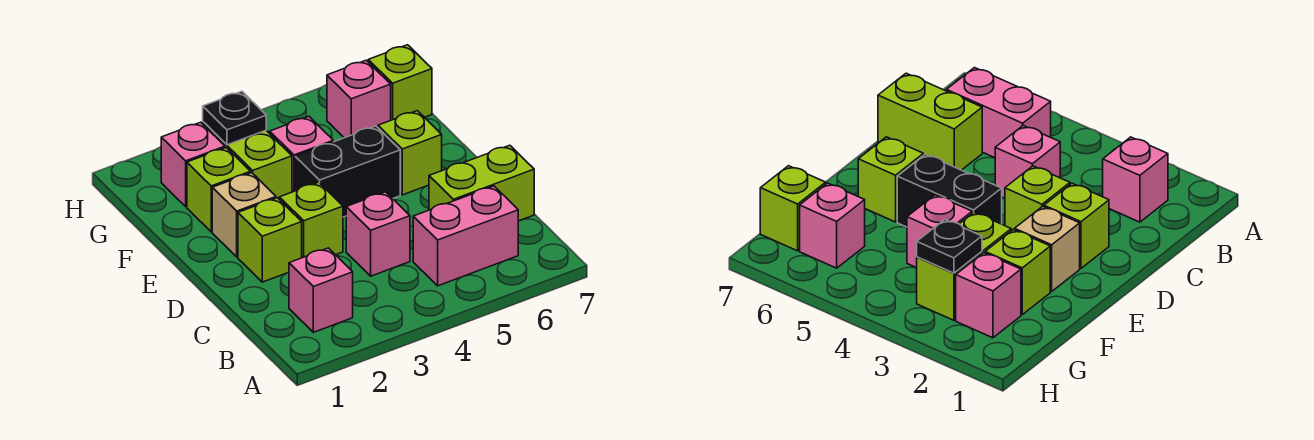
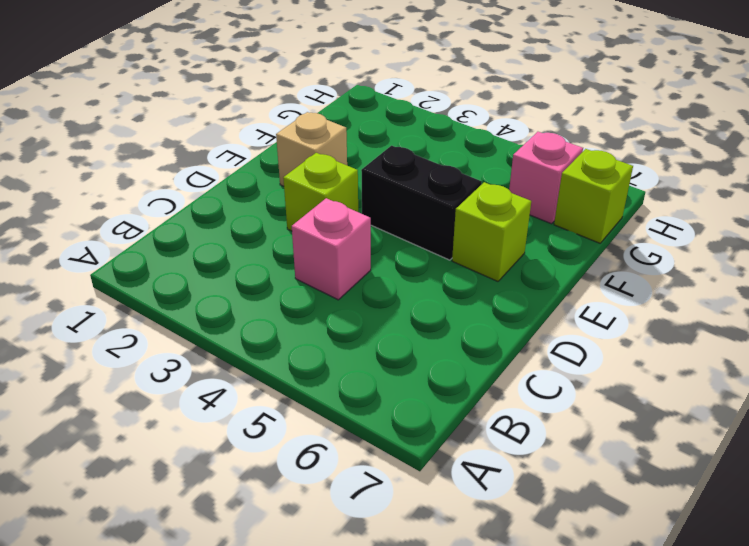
none -> pink 1x1 brick [289,248,353,332]
none -> pink 1x2 brick [413,186,518,286]
none -> lime 1x2 brick [429,145,534,221]

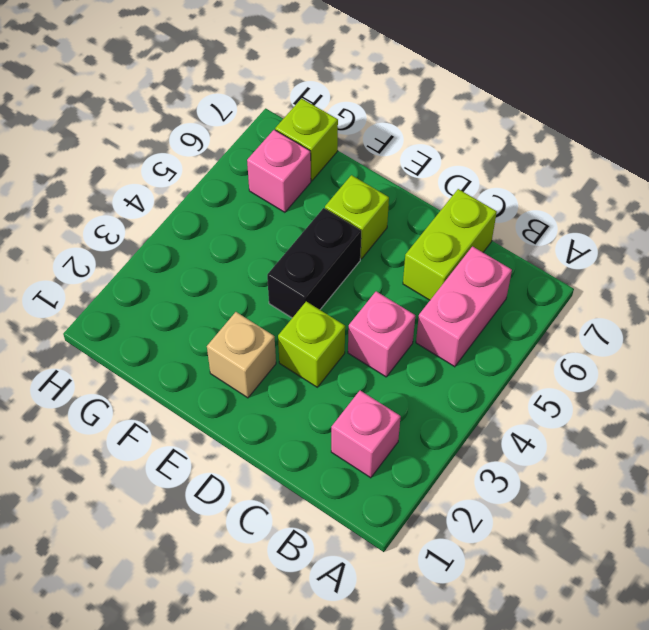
none -> lime 1x1 brick [238,198,302,282]
none -> lime 1x1 brick [187,148,251,232]
none -> lime 1x2 brick [203,122,292,199]

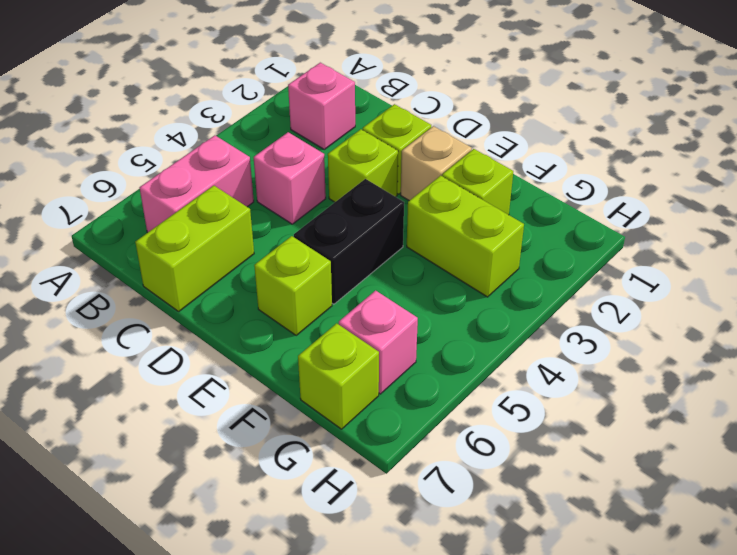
none -> pink 1x1 brick [270,117,333,192]
none -> pink 1x1 brick [161,122,225,207]
none -> black 1x1 plate [203,92,266,145]

